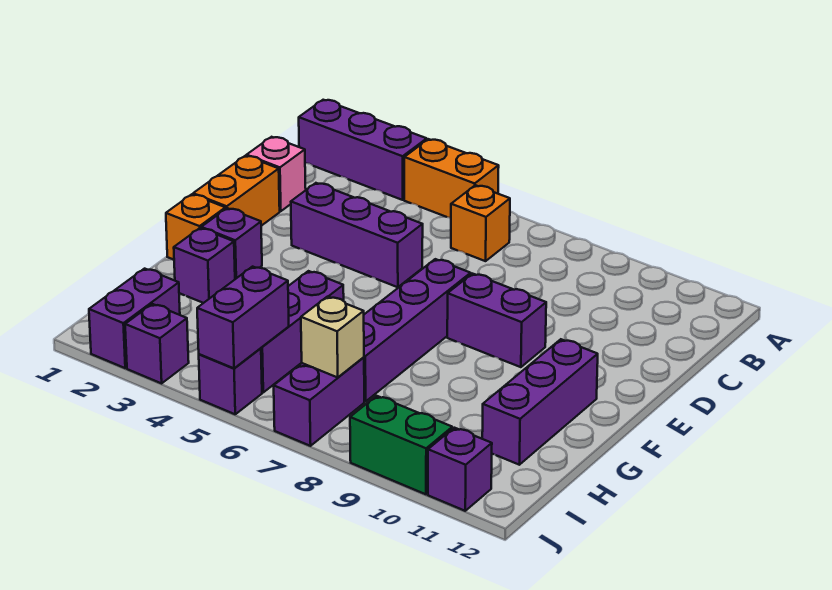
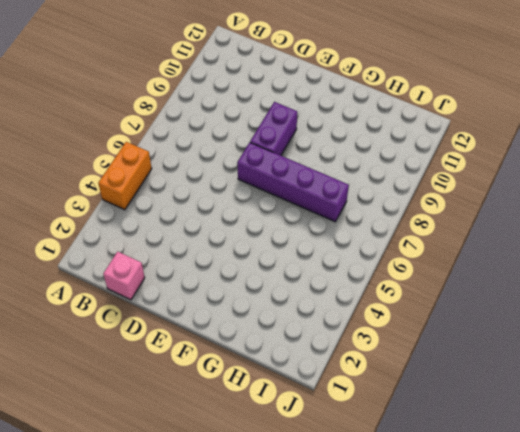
none -> purple 1x3 brick [299,100,427,200]
none -> orange 1x1 brick [451,185,510,261]
none -> orange 1x2 brick [193,156,280,226]

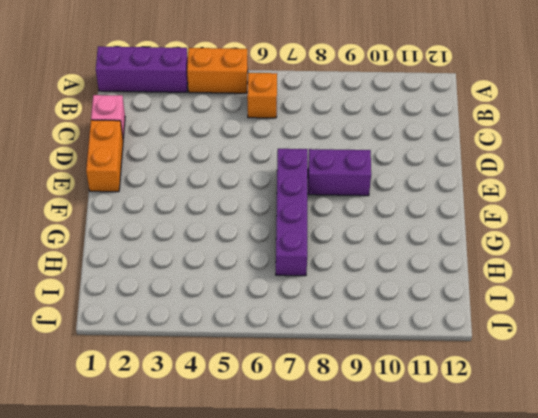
none -> purple 1x3 brick [291,183,423,287]
none -> orange 1x1 brick [166,194,225,260]
none -> purple 1x1 brick [201,208,262,279]

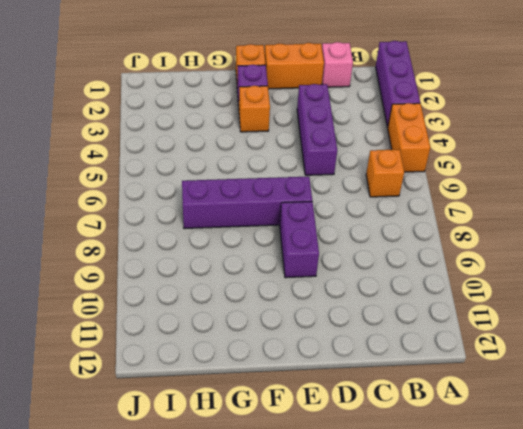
orange 1x1 brick [239,86,270,132] -> none
none -> purple 1x3 brick [482,339,598,465]
none -> purple 1x1 brick [174,228,235,303]
none -> purple 1x3 brick [261,271,344,392]

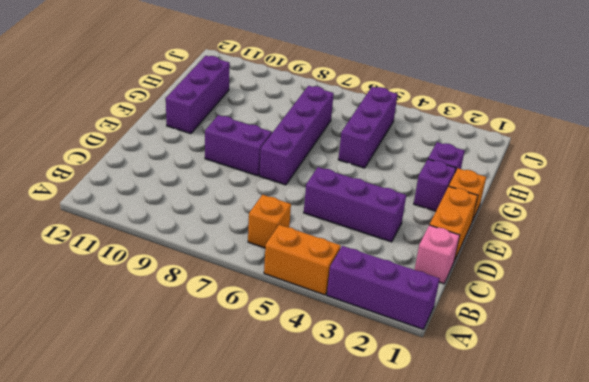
none -> purple 1x2 brick [89,269,180,368]
none -> purple 1x2 brick [274,357,364,446]
none -> purple 1x1 brick [125,304,189,383]

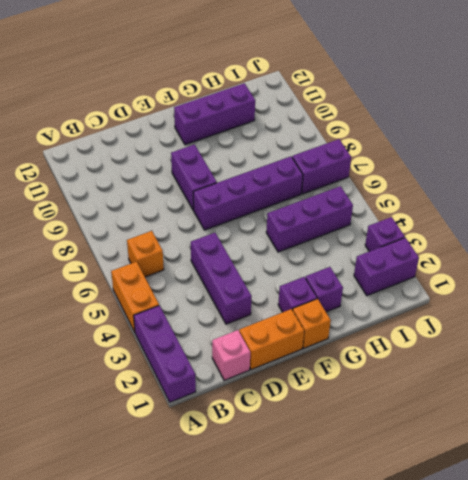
none -> purple 1x1 brick [199,348,262,414]
none -> green 1x2 brick [350,396,452,494]
none -> purple 1x1 brick [428,428,492,511]

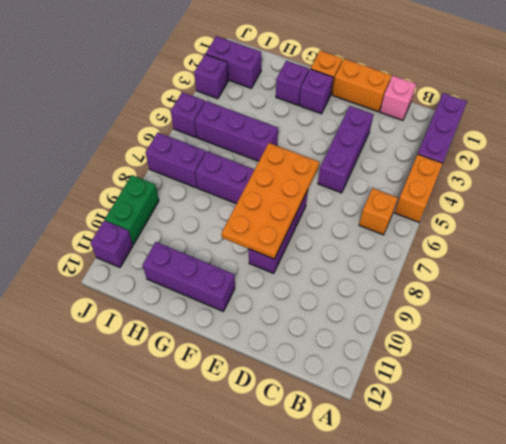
orange 2x4 plate [222,143,319,259] -> none
none -> purple 1x2 brick [197,267,289,368]
none -> tan 1x1 brick [301,297,364,377]

